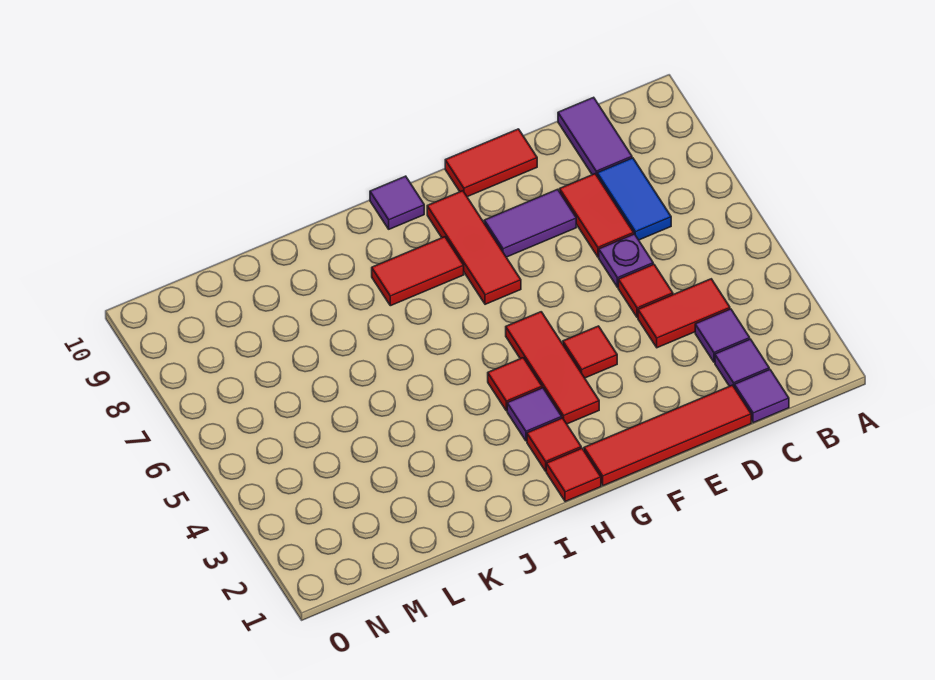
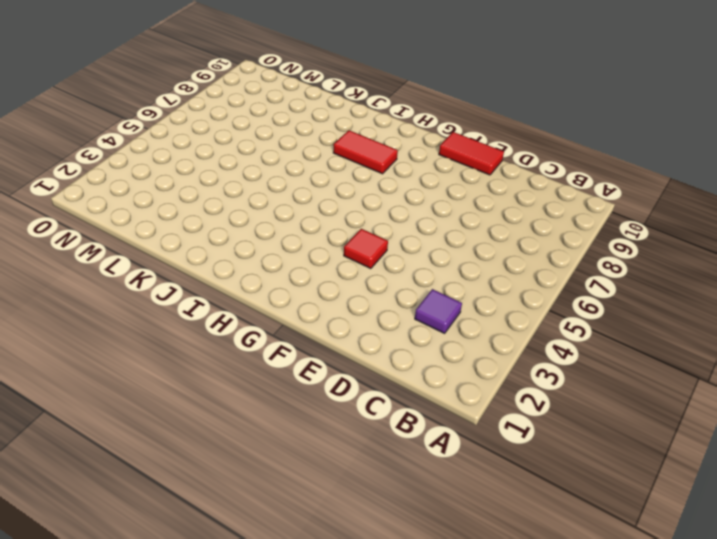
none -> purple 1x1 tile [734,369,789,423]
none -> purple 1x1 tile [715,339,769,386]
none -> red 1x2 tile [638,279,730,348]

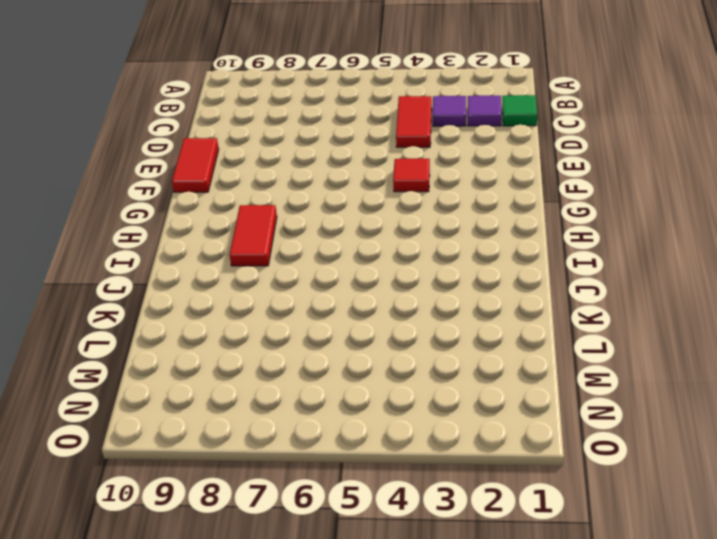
green 1x1 tile [502,95,537,126] -> purple 1x1 tile [734,369,789,423]
none -> blue 1x2 tile [597,158,671,240]
none -> purple 1x2 tile [558,97,632,175]
none -> red 1x4 tile [584,385,751,486]

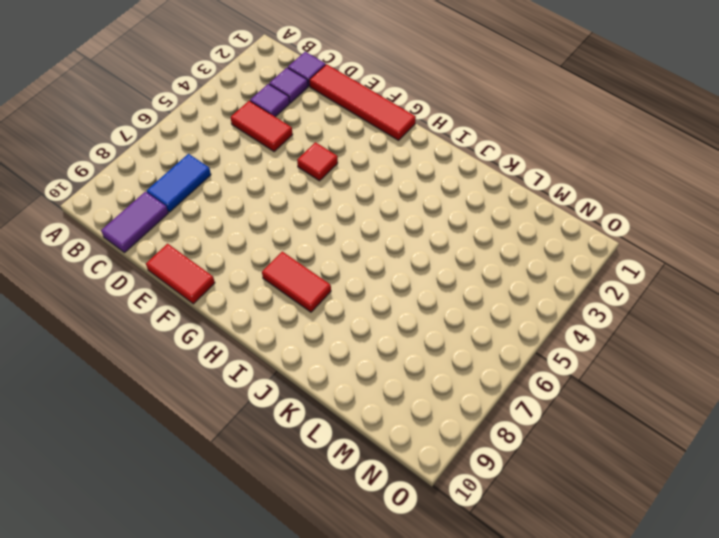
none -> red 1x1 tile [618,264,673,318]
none -> purple 1x1 plate [599,234,653,287]
none -> red 1x2 tile [560,174,634,257]

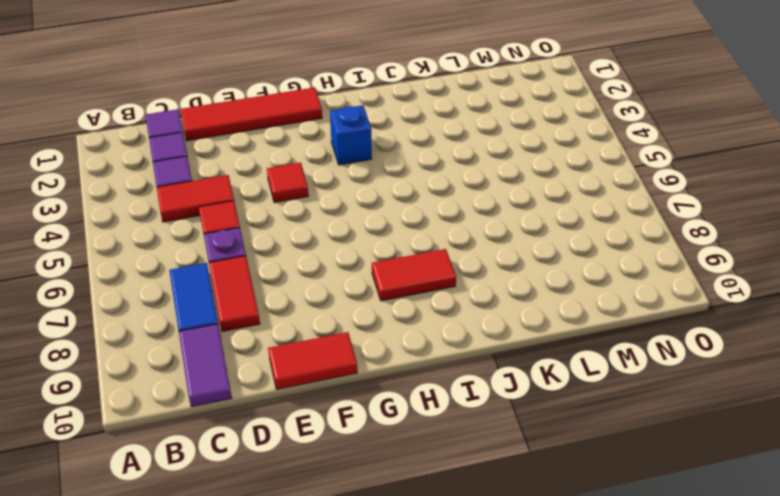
blue 1x1 brick [330,105,372,165] -> purple 1x1 tile [507,388,562,441]
none -> purple 1x2 tile [484,189,576,257]
none -> red 1x3 tile [506,312,599,424]
none -> red 1x3 tile [427,191,521,304]

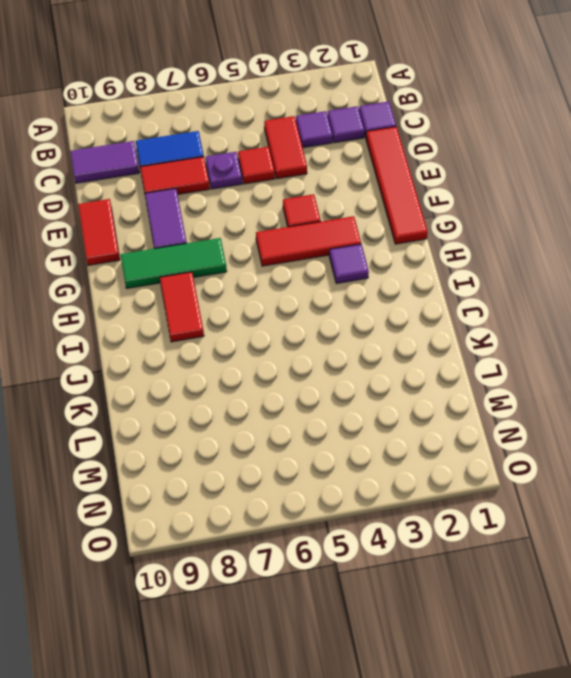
green 1x3 tile [121,238,227,288] -> red 1x3 tile [427,191,521,304]
none -> red 1x1 tile [546,448,601,502]
none -> red 1x1 tile [527,418,581,471]
none -> red 1x1 tile [488,358,542,411]

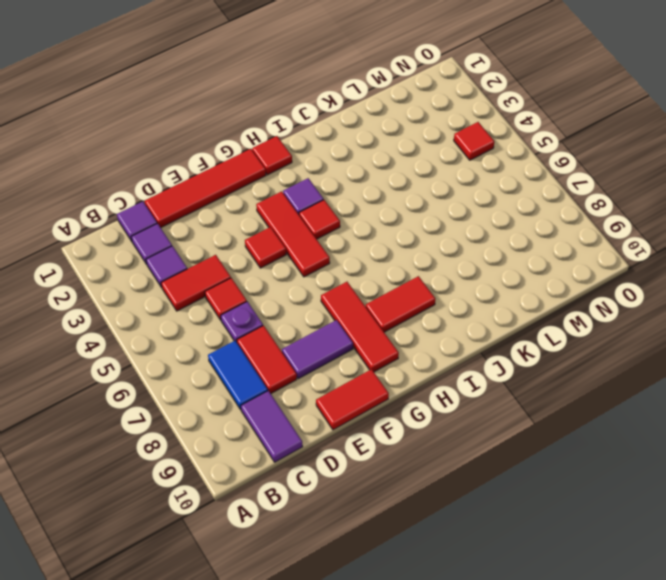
red 1x1 tile [454,122,494,160] -> red 1x1 tile moved to [527,418,581,471]
none -> purple 1x1 tile [370,176,424,229]

